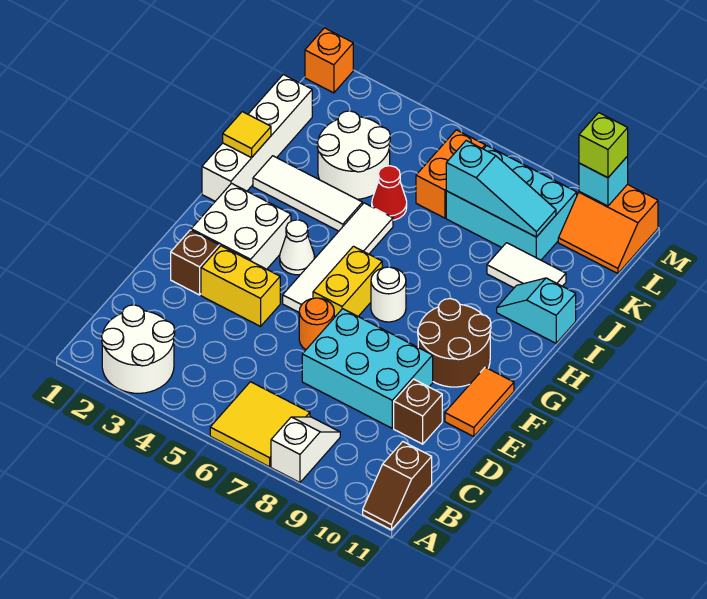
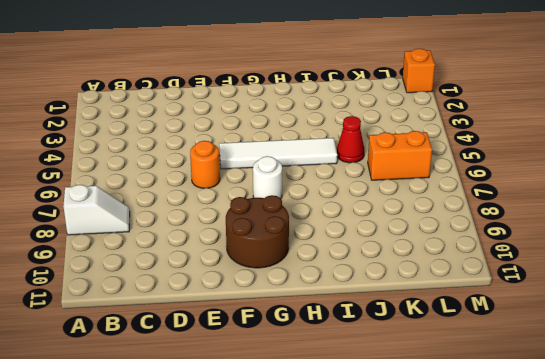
none -> white 2x2 round brick [102,305,175,393]
none -> yellow 2x2 tile [210,382,310,467]
none -> brown 1x2 slope [363,442,432,530]
none -> cyan 2x3 brick [302,309,433,428]

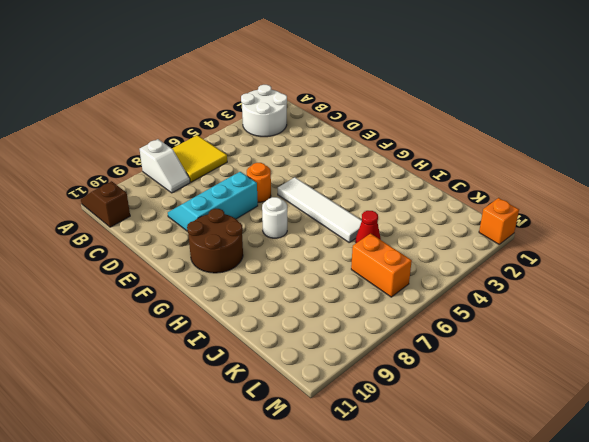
cyan 2x3 slope [168,172,258,231] -> cyan 2x3 brick [302,309,433,428]
none -> brown 1x1 brick [394,379,442,444]
none -> brown 1x1 brick [171,230,219,295]
none -> yellow 1x2 brick [201,246,280,326]
none -> orange 1x2 tile [445,367,514,437]

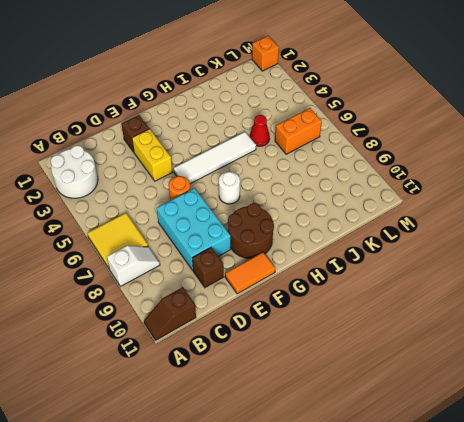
none -> white 2x2 brick [191,183,291,269]
none -> yellow 1x2 brick [313,246,382,318]
none -> white 1x1 cone [280,220,315,275]
none -> white 1x4 brick [202,74,312,201]

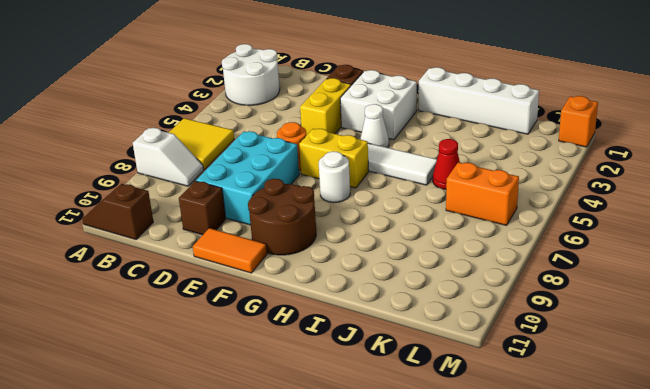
none -> white 1x3 tile [253,156,363,231]
none -> cyan 1x2 slope [497,278,576,343]
none -> white 2x2 round brick [317,111,390,199]
none -> white 1x2 tile [487,243,566,288]

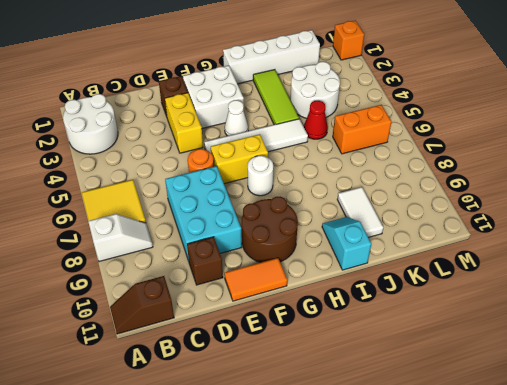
lime 1x3 tile [253,70,299,125] -> white 1x3 tile [253,156,363,231]
none -> cyan 2x3 brick [446,146,577,260]
none -> orange 2x2 slope [558,184,658,273]
none -> yellow 1x1 tile [223,112,271,158]
none -> cyan 1x3 slope [446,141,556,237]

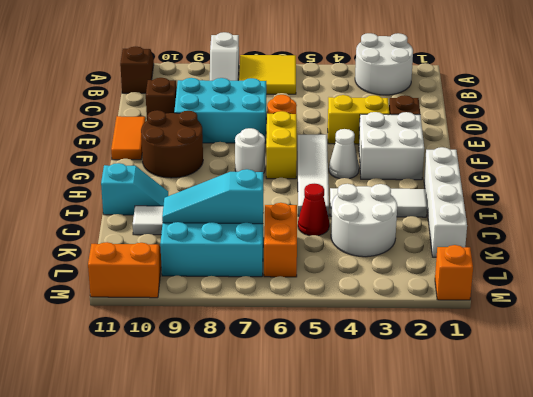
none -> yellow 1x1 tile [223,112,271,158]
none -> cyan 1x1 brick [579,156,628,206]
none -> lime 1x1 brick [579,113,628,178]

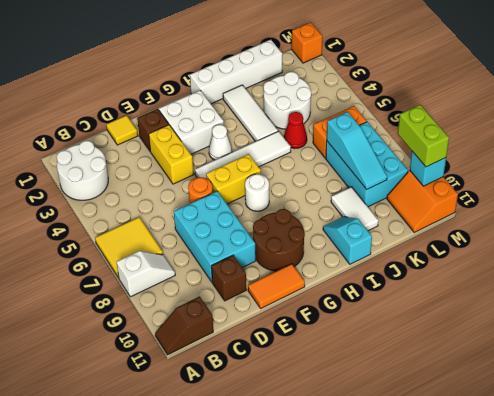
yellow 1x1 tile [106,115,138,145] -> yellow 1x1 tile moved to [223,112,271,158]
lime 1x2 brick [398,105,449,167] -> lime 1x1 brick [579,113,628,178]

